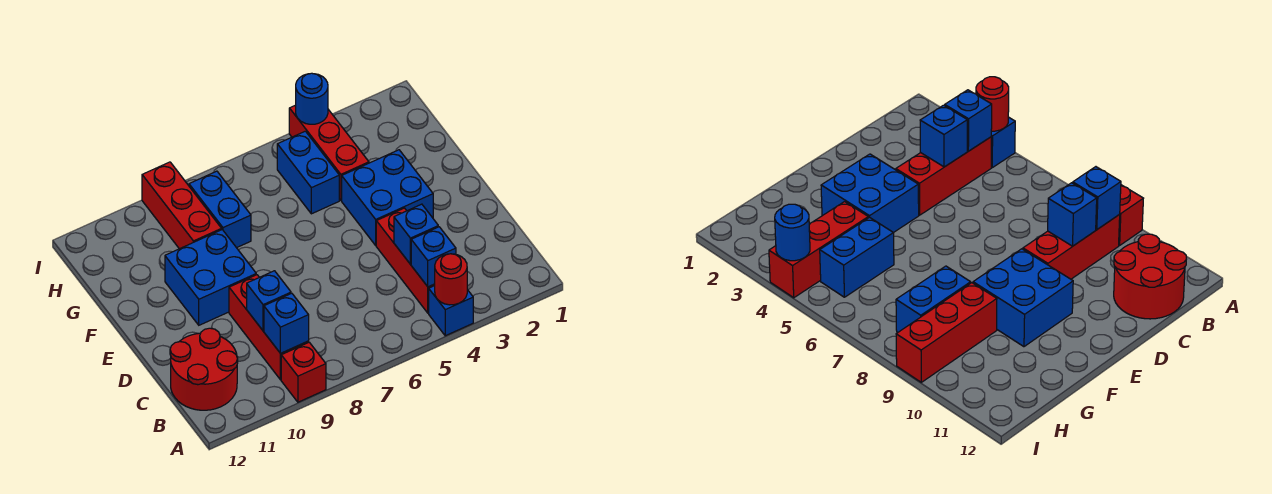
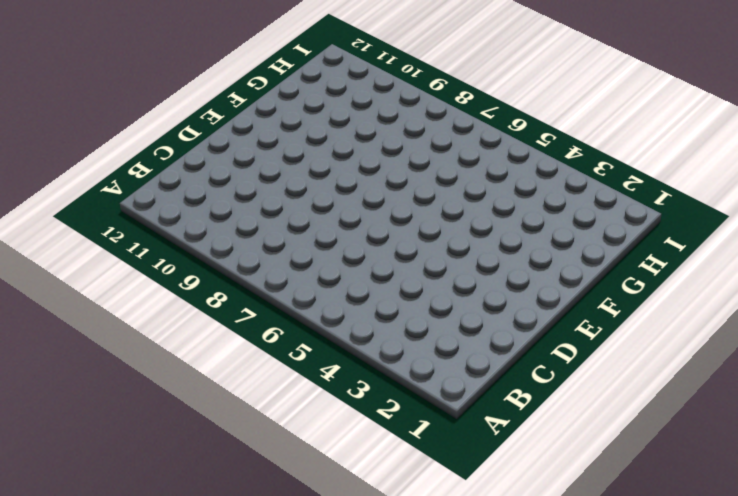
none -> blue 1x1 brick [429,286,473,336]
none -> red 1x1 brick [281,342,326,402]
none -> red 1x3 brick [376,208,435,313]

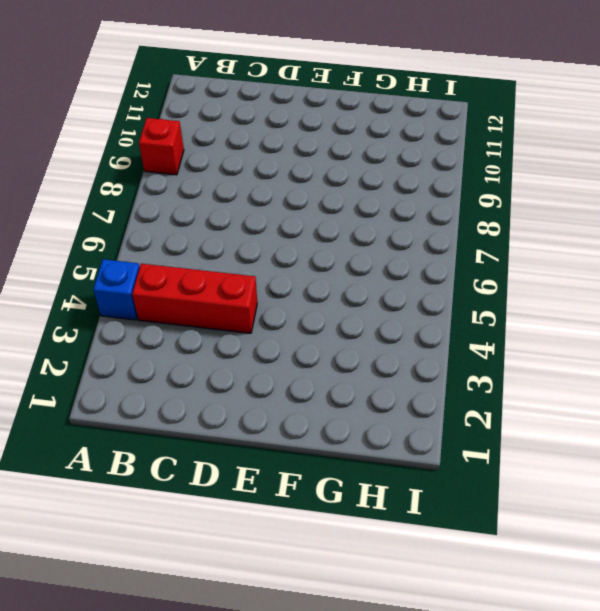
none -> red 1x3 brick [229,275,309,380]
none -> red 2x2 round brick [170,328,238,410]
none -> blue 2x2 brick [342,150,433,245]

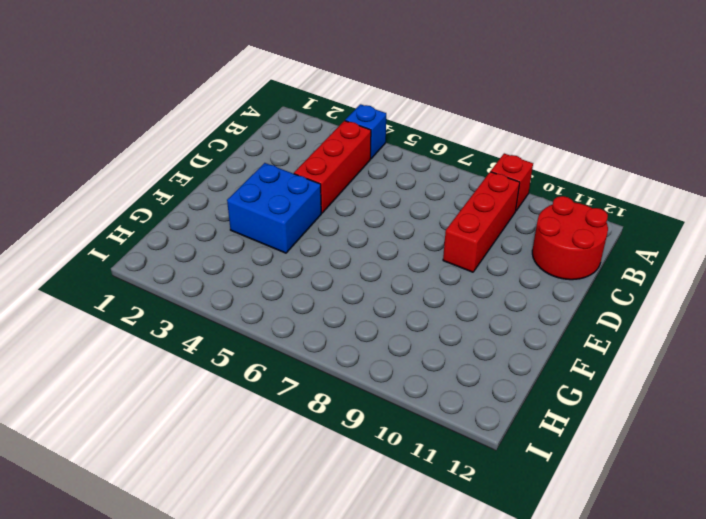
none -> blue 2x2 brick [165,230,256,325]
none -> red 1x3 brick [289,105,369,200]
none -> blue 1x2 brick [277,131,339,214]

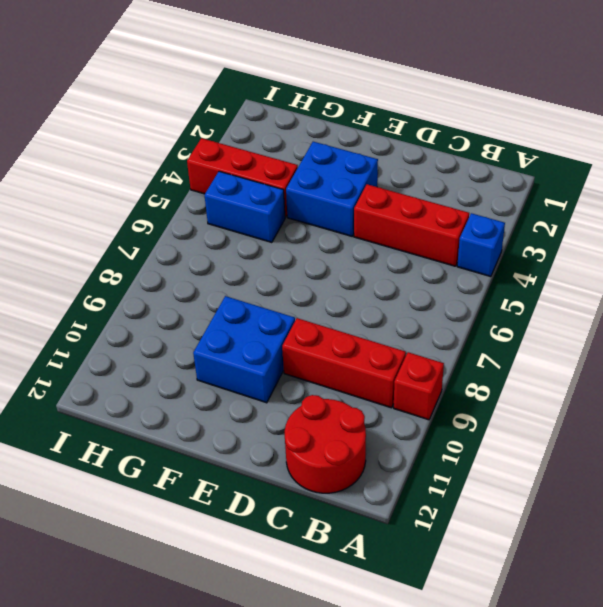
none -> blue 1x2 brick [189,171,251,248]
none -> red 1x3 brick [142,162,222,249]
none -> red 1x1 round brick [435,254,467,305]

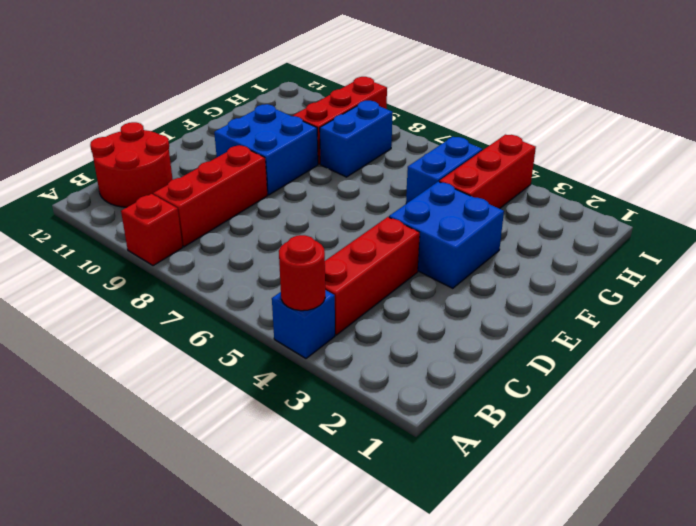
none -> blue 1x1 brick [411,227,456,287]
none -> blue 1x1 brick [264,293,309,353]
none -> blue 1x1 brick [394,204,438,264]

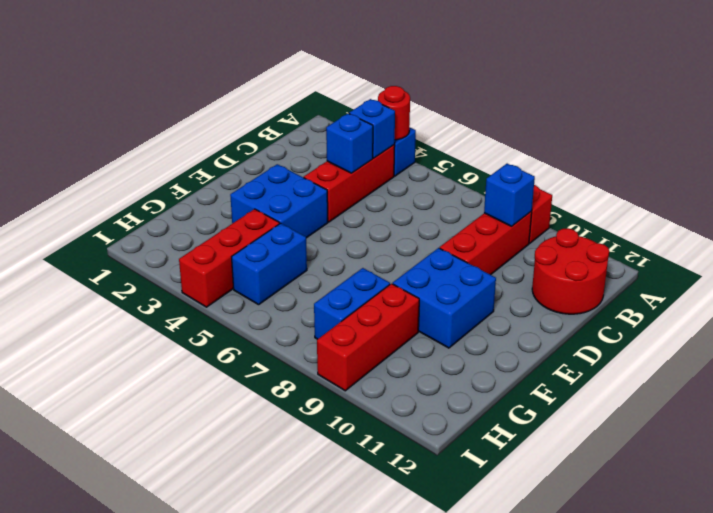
none -> blue 1x1 brick [247,271,291,331]
none -> blue 1x1 round brick [296,73,328,124]

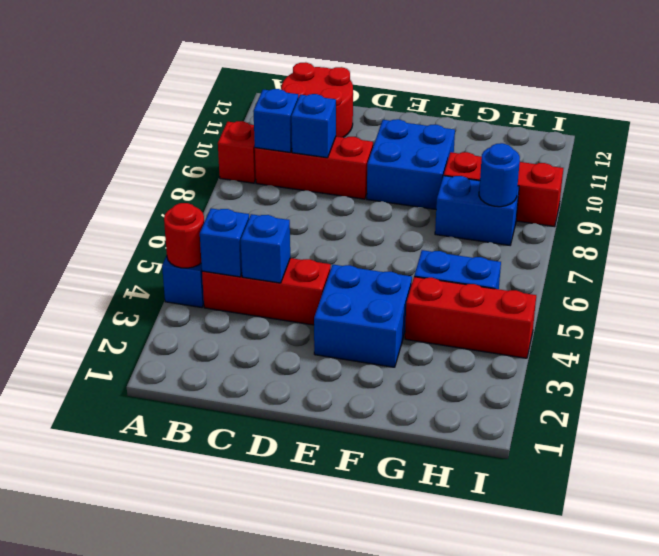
blue 1x1 round brick [479,143,520,207] -> blue 1x1 round brick moved to [296,73,328,124]

